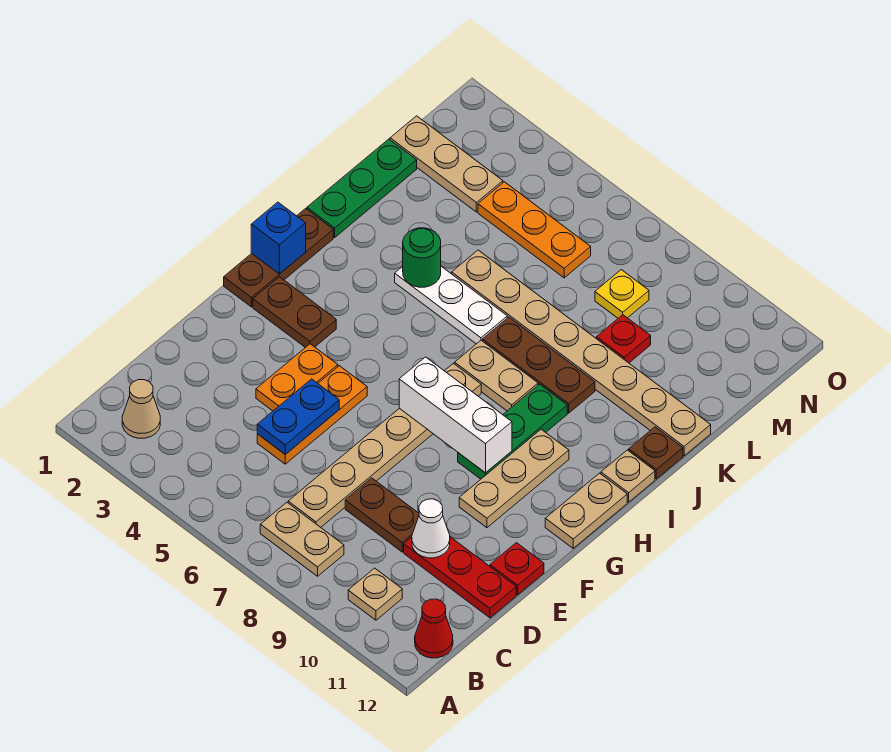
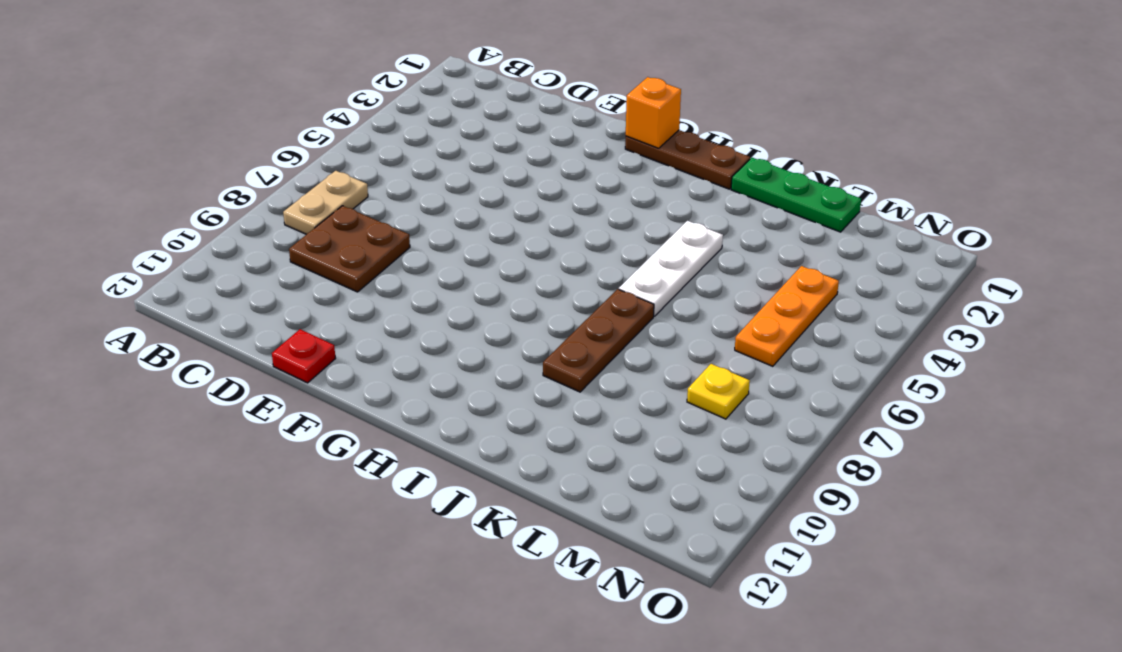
brown 2x2 plate [289,206,410,292] -> brown 1x2 plate [345,478,419,552]
orange 1x1 brick [626,77,681,148] -> none
none -> tan 1x1 cone [122,380,160,438]
none -> tan 1x1 plate [348,568,402,620]
none -> red 1x1 cone [415,599,453,658]
none -> tan 1x6 plate [288,363,481,527]

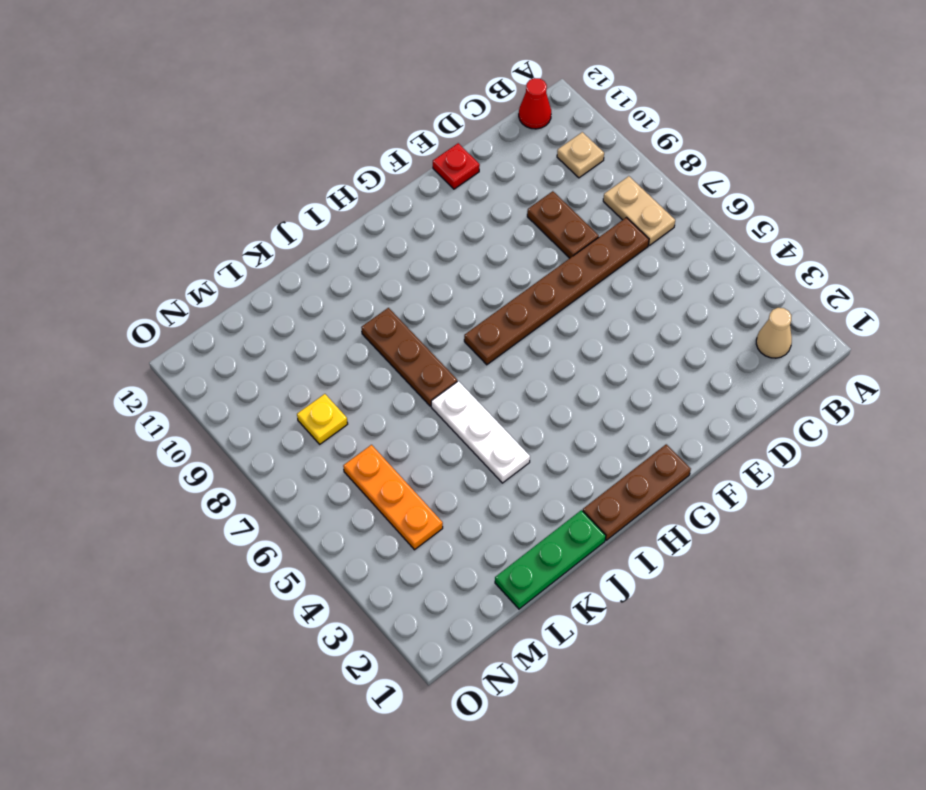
brown 1x6 plate [464,218,649,365] -> tan 1x6 plate [288,363,481,527]
none -> orange 1x3 plate [257,366,367,464]
none -> red 1x3 plate [404,537,516,618]
none -> orange 1x2 plate [256,344,338,411]
none -> tan 1x3 plate [459,429,569,528]

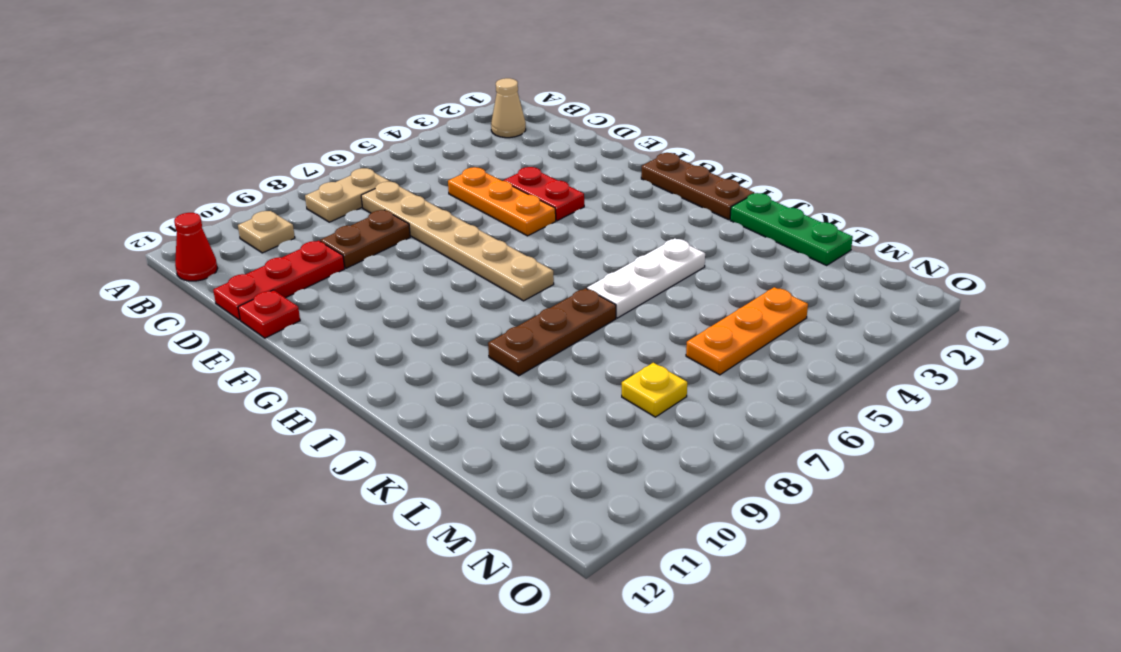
red 1x2 plate [503,167,584,221] -> orange 1x2 plate [256,344,338,411]
none -> tan 1x3 plate [459,429,569,528]
none -> brown 1x2 plate [253,277,336,348]
none -> green 1x3 plate [458,384,567,479]
none -> tan 1x2 plate [545,473,627,548]

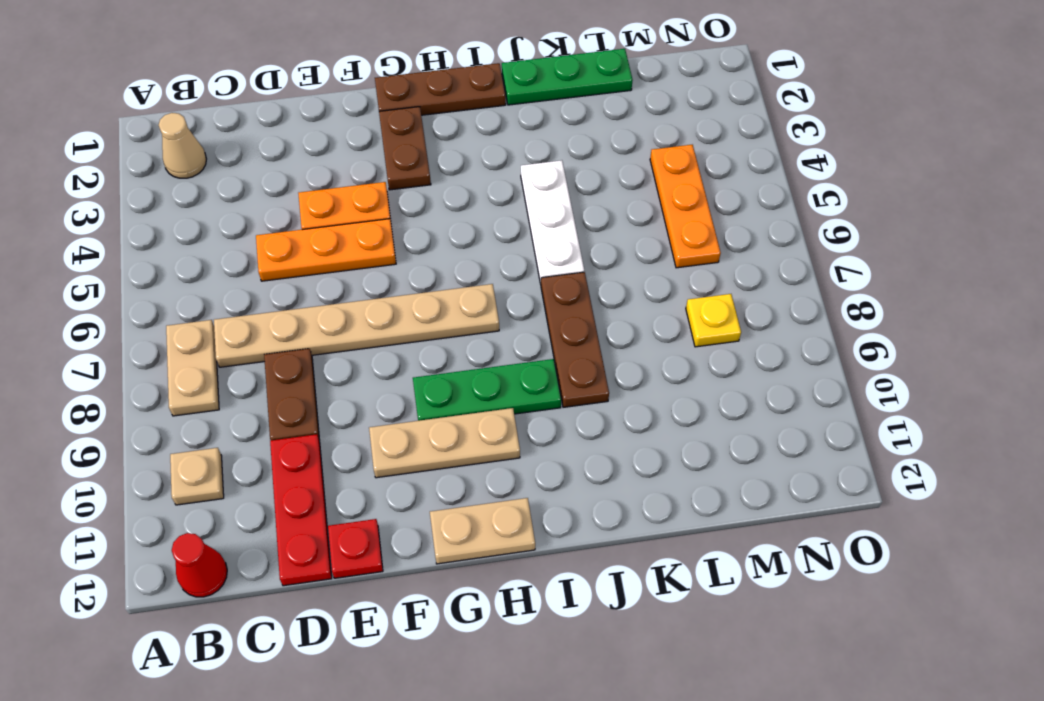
none -> tan 1x2 plate [455,340,538,411]
none -> tan 1x1 plate [601,450,655,502]
none -> brown 1x1 plate [629,427,683,479]
none -> tan 1x8 plate [452,250,711,456]

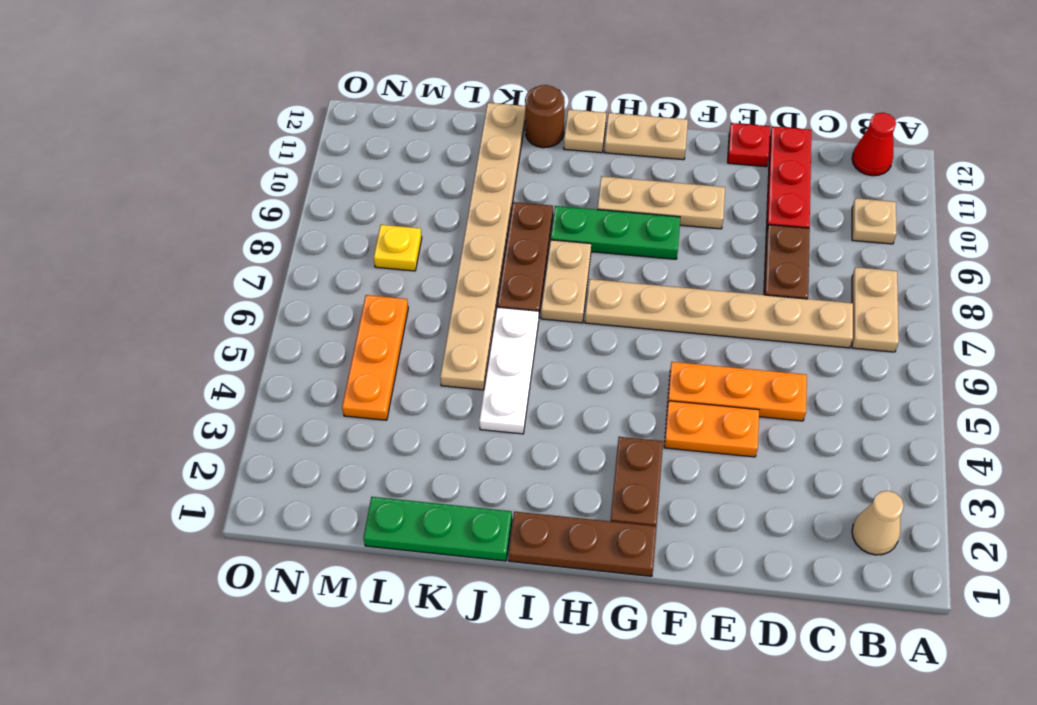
brown 1x1 round brick [525,85,565,148] -> brown 1x1 plate [629,427,683,479]
none -> red 1x1 plate [596,315,651,363]
none -> tan 1x3 plate [390,116,503,212]
none -> blue 1x2 plate [257,379,339,454]
none -> white 1x1 cone [412,499,450,558]

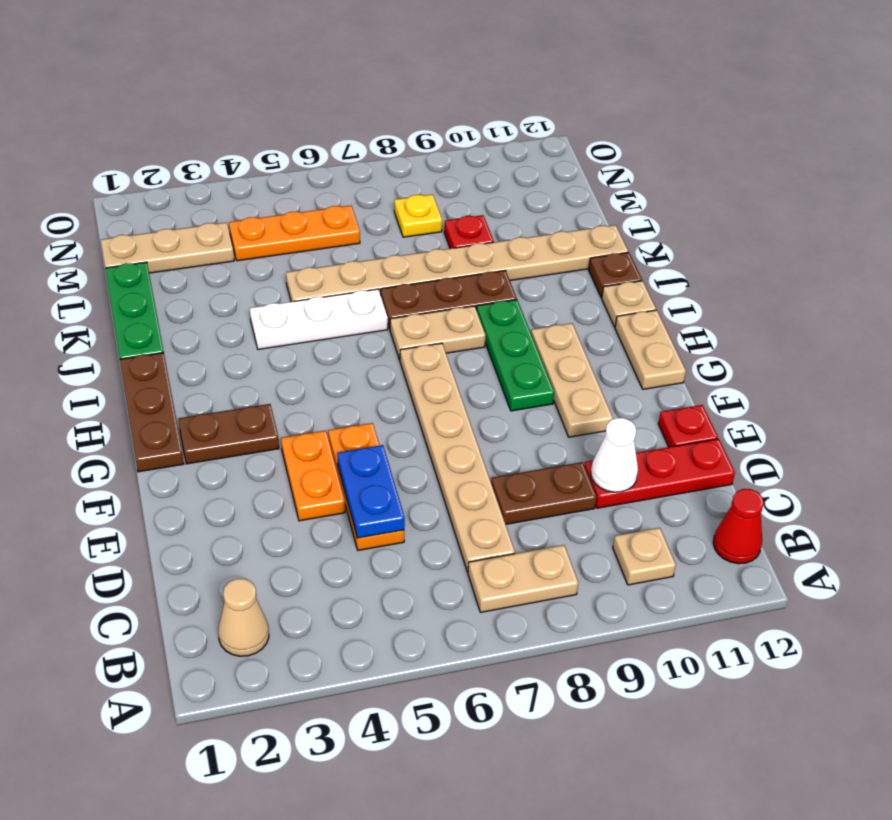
none -> white 1x3 brick [399,357,512,473]
none -> blue 1x1 brick [251,202,306,274]
none -> green 1x1 round brick [403,228,441,287]

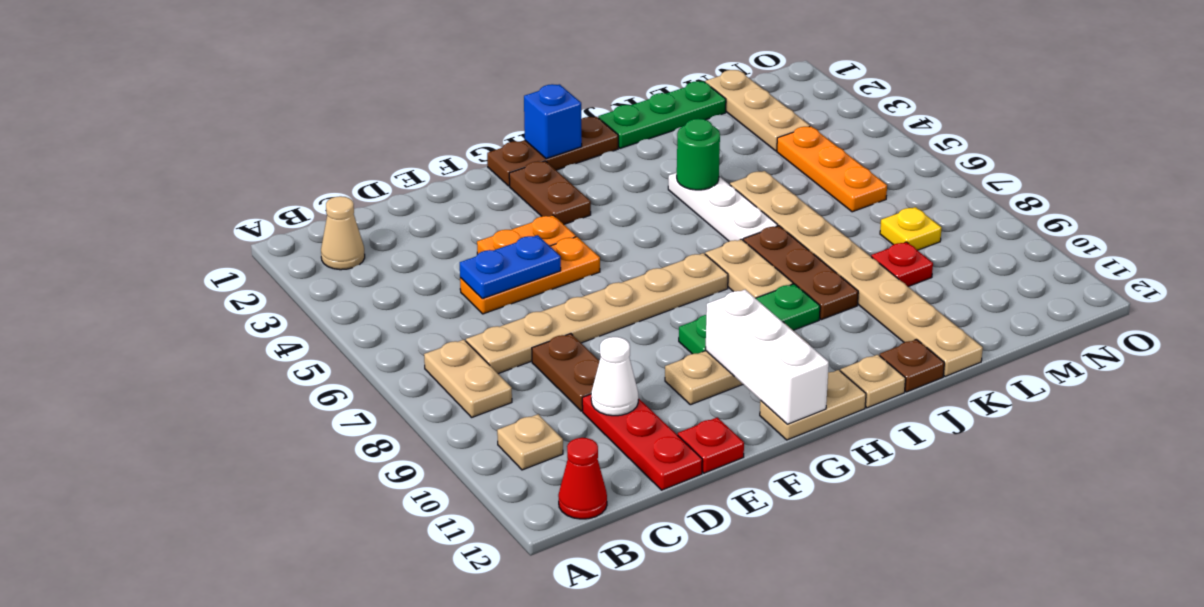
white 1x3 brick [706,290,829,424] -> white 1x3 brick moved to [399,357,512,473]

